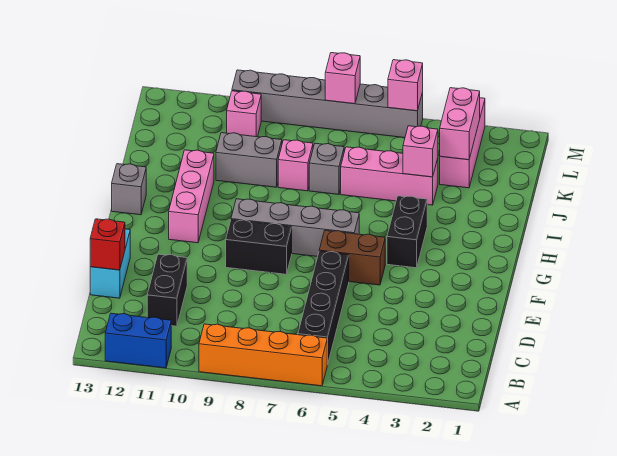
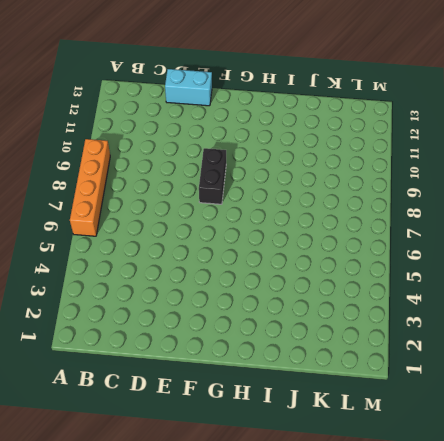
none -> blue 1x2 brick [105,313,171,368]
none -> black 1x4 brick [298,251,349,365]
none -> black 1x2 brick [147,254,187,326]

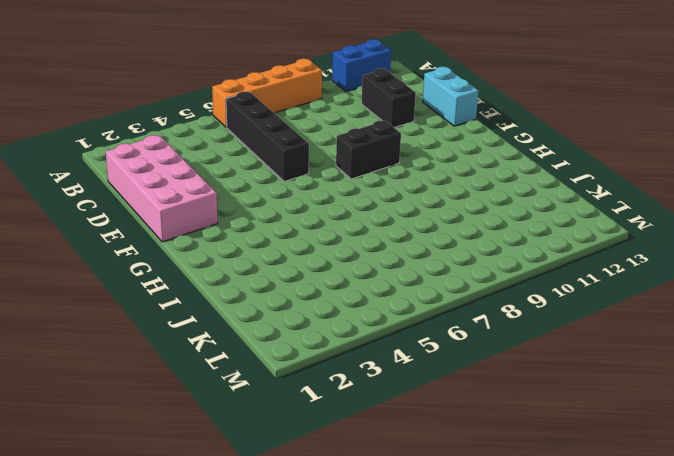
pink 2x4 brick [106,135,218,242] -> none
none -> brown 1x2 brick [319,230,385,285]
none -> black 1x2 brick [387,196,427,268]
none -> grey 1x4 brick [231,199,359,257]

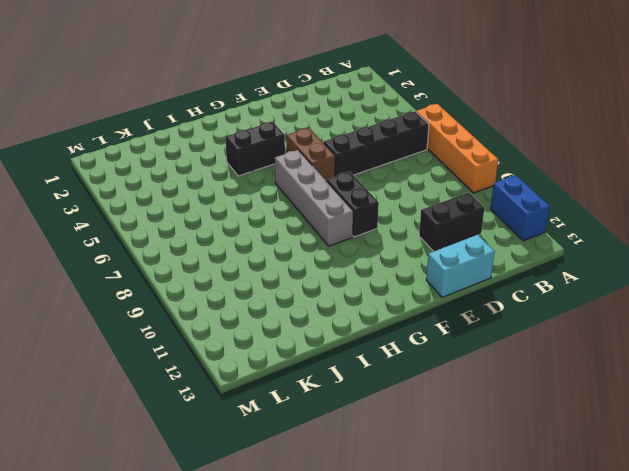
none -> pink 1x3 brick [169,150,214,243]
none -> grey 1x1 brick [112,164,146,215]
none -> pink 1x3 brick [341,147,438,205]

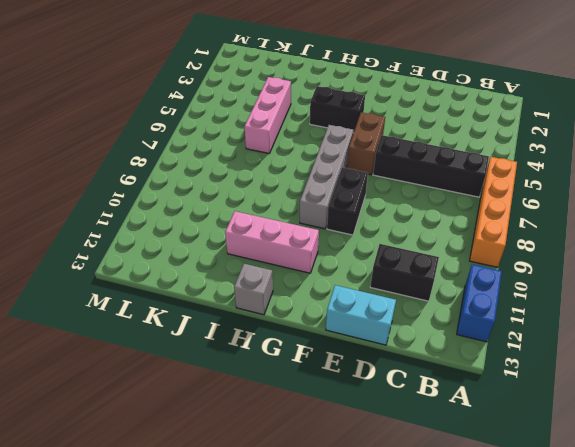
none -> grey 1x1 brick [309,143,344,194]
none -> pink 1x1 brick [278,140,313,191]
none -> grey 1x2 brick [216,133,282,187]

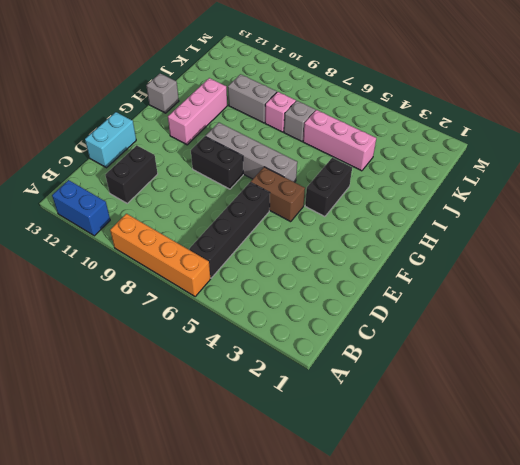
none -> pink 1x3 brick [440,98,485,188]
none -> pink 1x1 brick [227,91,261,137]
none -> grey 1x6 brick [232,70,423,138]

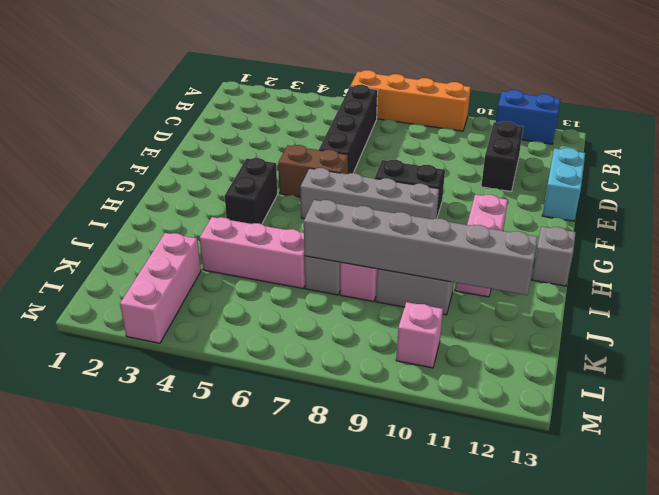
grey 1x6 brick [304,200,538,295] -> grey 1x6 brick moved to [232,70,423,138]
none -> red 1x1 brick [90,219,125,270]
none -> pink 1x1 brick [403,126,438,177]
none -> pink 1x2 brick [440,88,480,160]

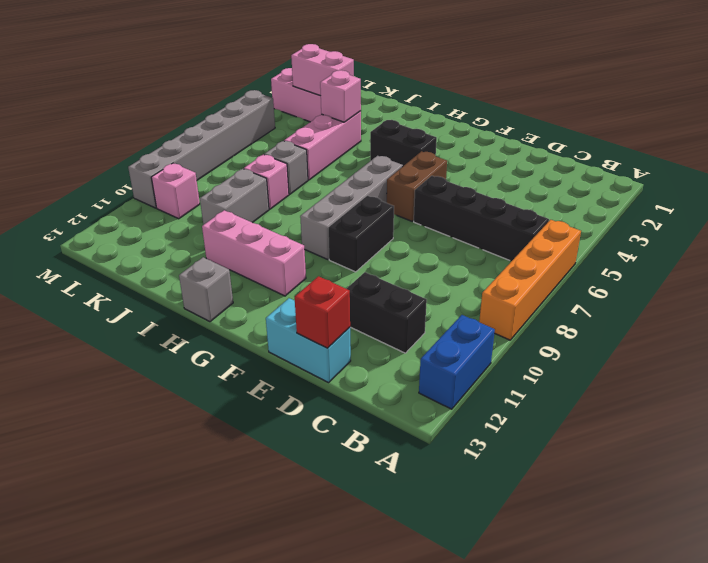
none -> pink 1x1 brick [388,60,423,111]
none -> pink 1x1 brick [325,53,360,104]

